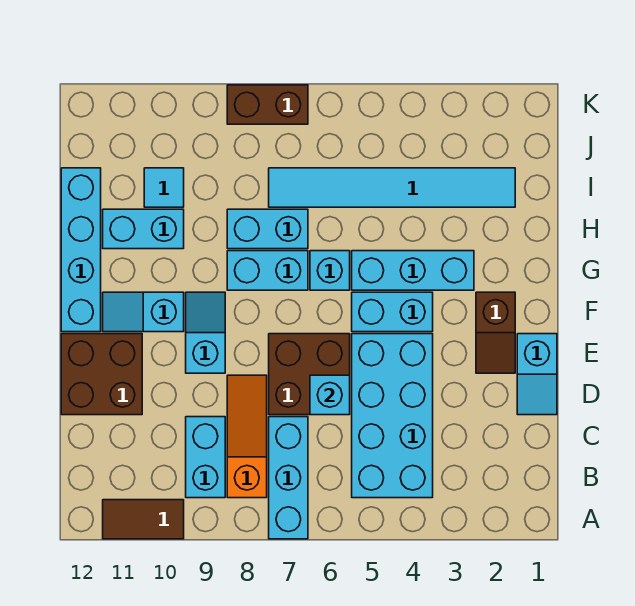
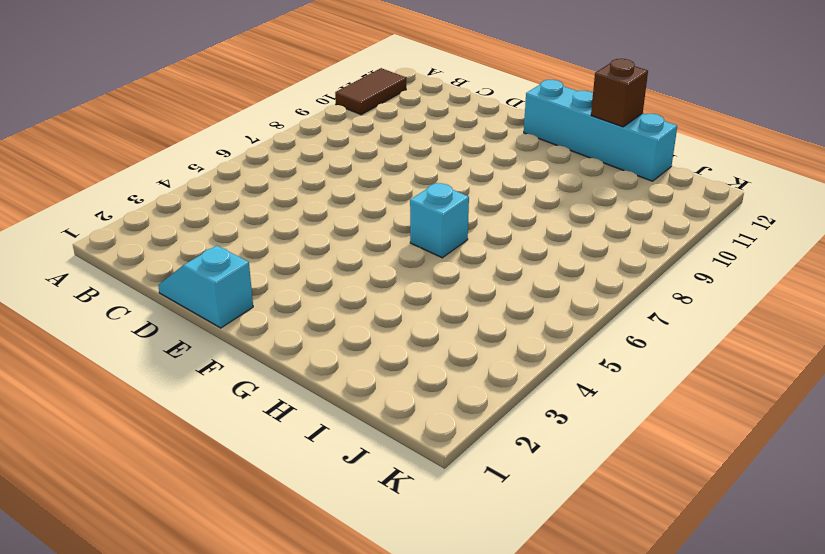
brown 1x1 brick [591,59,648,127] -> none
none -> cyan 1x3 brick [269,417,308,539]
none -> cyan 2x4 brick [352,334,433,498]
none -> orange 1x3 slope [227,375,267,498]

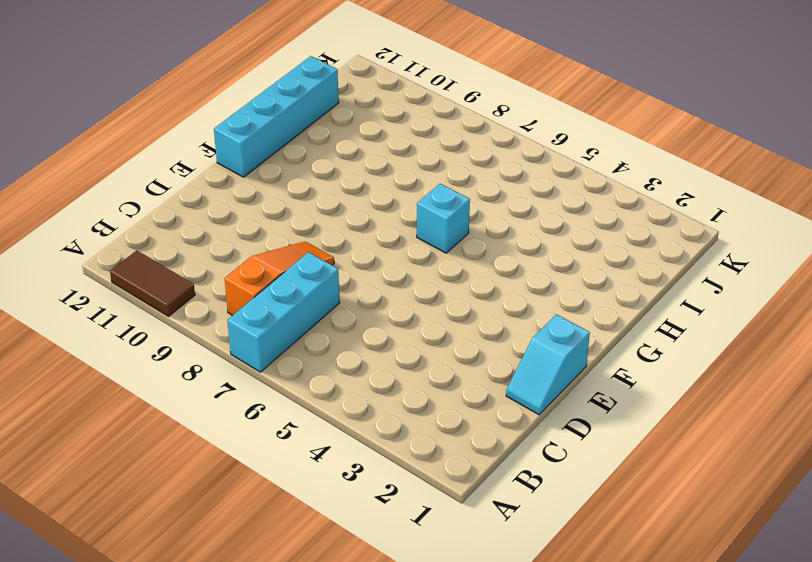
none -> cyan 2x4 brick [352,334,433,498]
none -> cyan 1x2 brick [186,417,225,498]
none -> brown 2x2 brick [269,334,350,415]

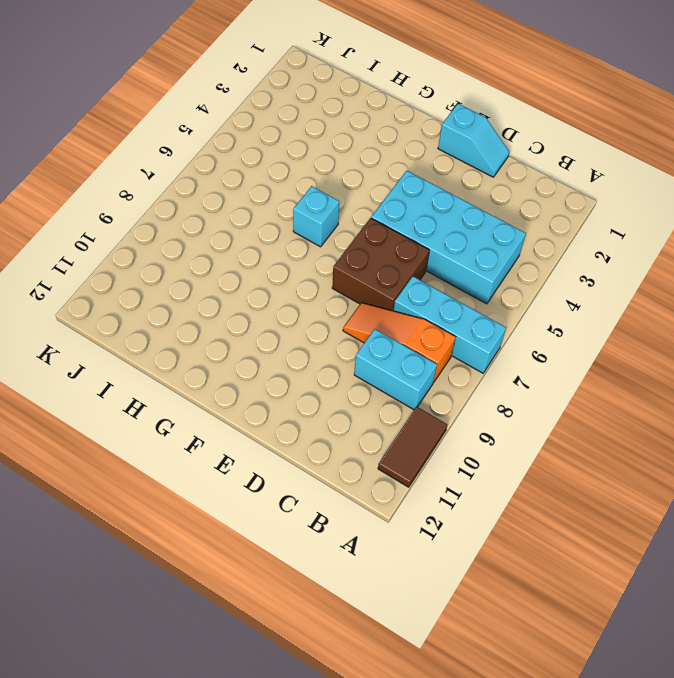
none -> brown 2x2 brick [61,334,142,415]
none -> brown 1x2 slope [476,292,515,373]
none -> cyan 1x2 slope [186,292,225,373]

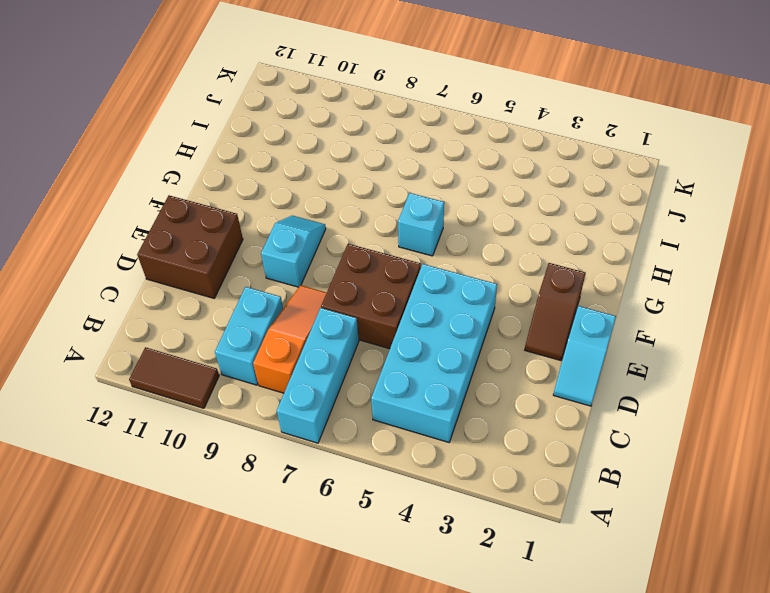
none -> cyan 1x2 brick [352,292,433,332]
none -> cyan 1x2 slope [103,292,184,332]
none -> cyan 1x4 brick [61,168,101,332]

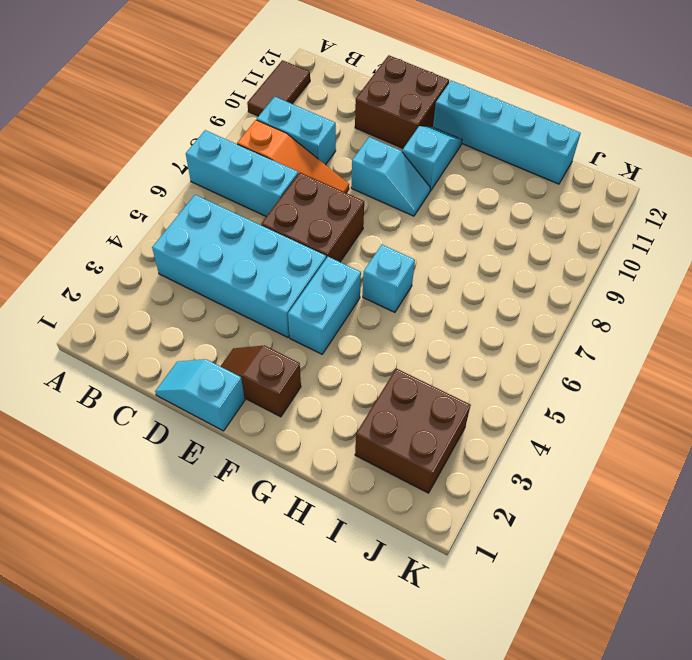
brown 2x2 brick [355,368,471,493] -> cyan 1x6 tile [269,168,515,207]
none -> cyan 1x3 brick [352,251,474,290]
none -> cyan 1x2 brick [227,251,308,290]
none -> cyan 1x2 brick [227,209,308,249]

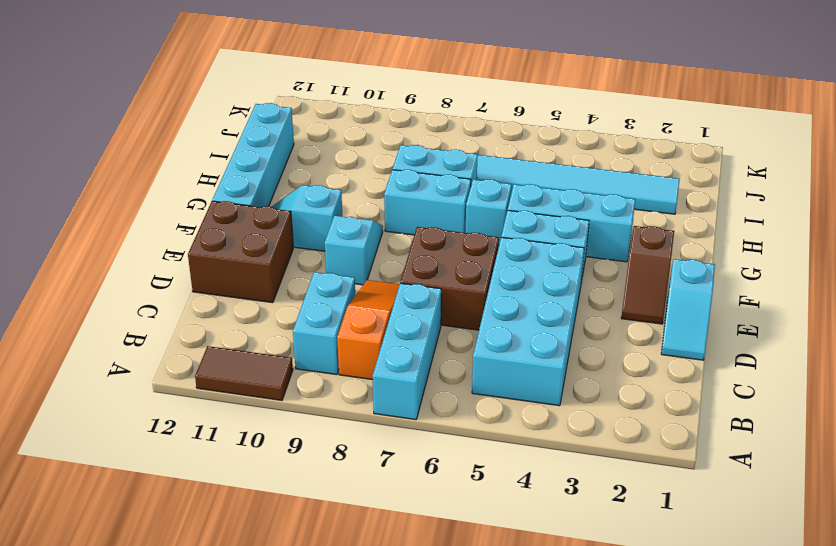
none -> cyan 1x2 brick [103,209,184,249]
none -> cyan 1x1 tile [144,168,184,207]
none -> brown 1x2 brick [227,85,308,124]

